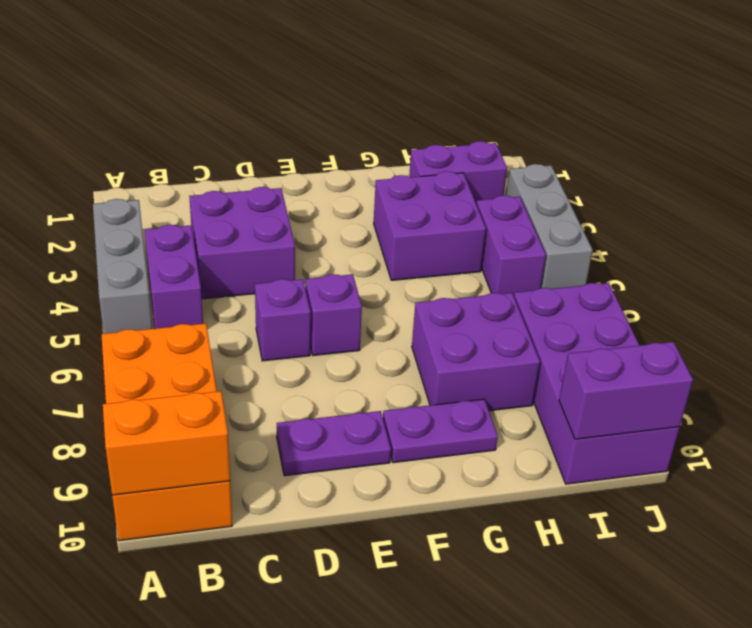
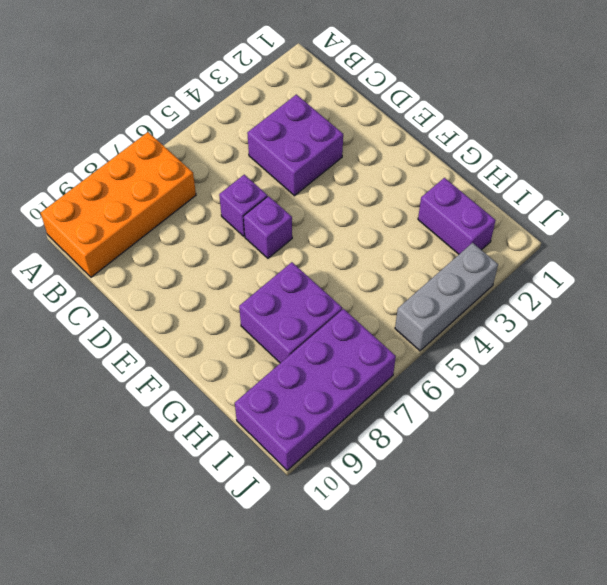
none -> grey 1x3 brick [93,199,152,334]
none -> purple 1x2 brick [145,225,203,329]
none -> purple 1x2 plate [277,411,391,476]

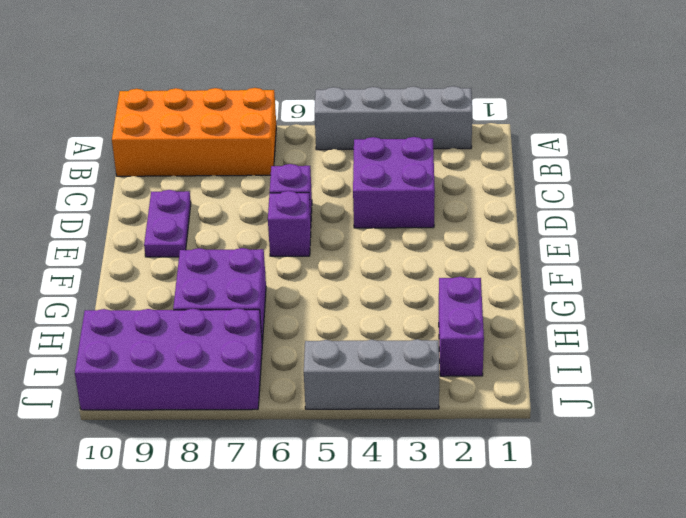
grey 1x4 brick [315,86,472,150] -> grey 1x3 brick [93,199,152,334]
none -> purple 1x2 brick [145,225,203,329]
none -> purple 1x2 plate [383,399,498,463]
none -> purple 2x2 brick [374,171,486,280]

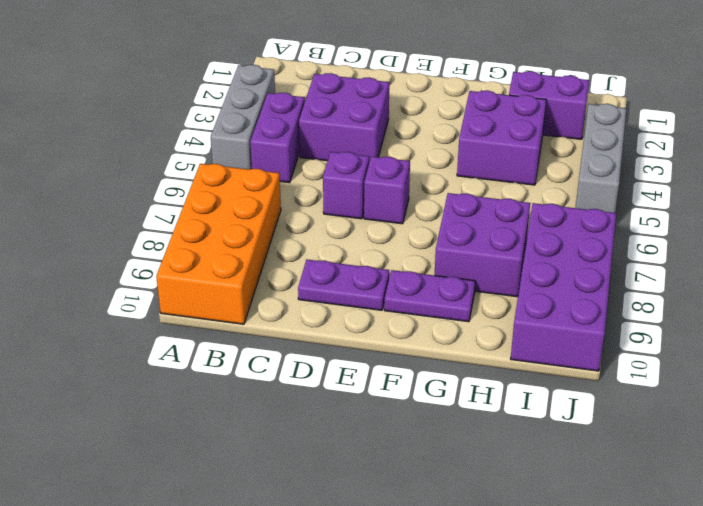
none -> purple 1x2 brick [477,196,546,296]
none -> orange 1x2 brick [103,391,230,495]
none -> purple 1x2 brick [559,342,693,439]

